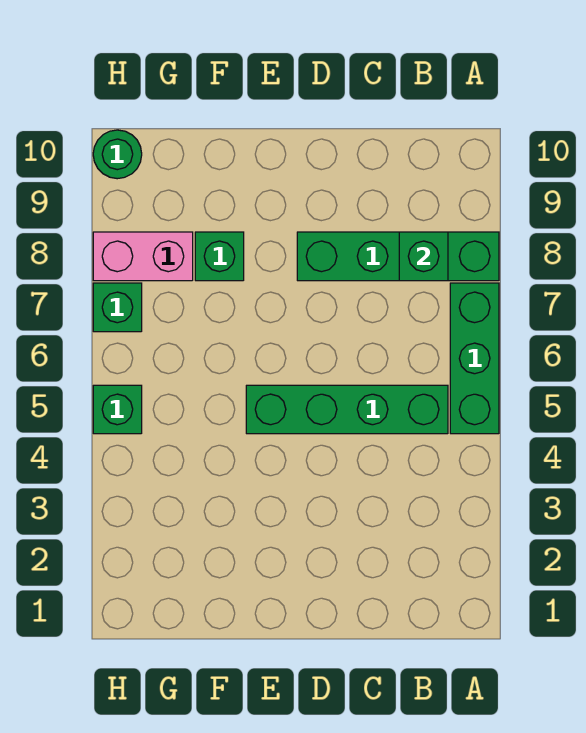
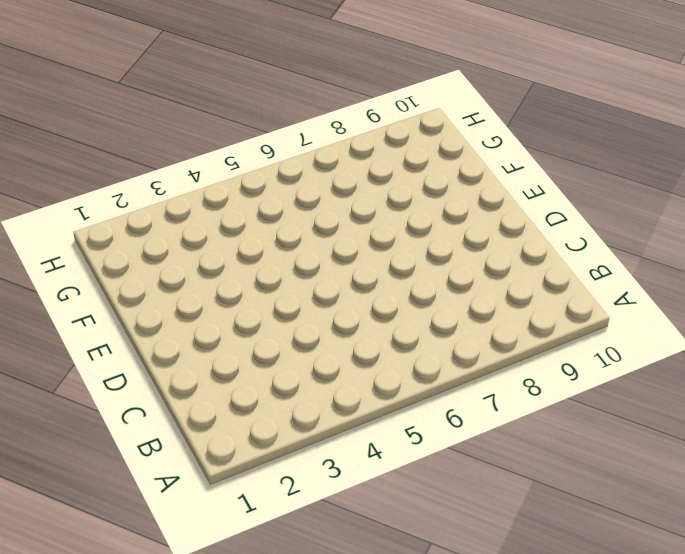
none -> green 1x3 brick [450,283,499,434]
none -> green 1x4 brick [297,232,499,281]

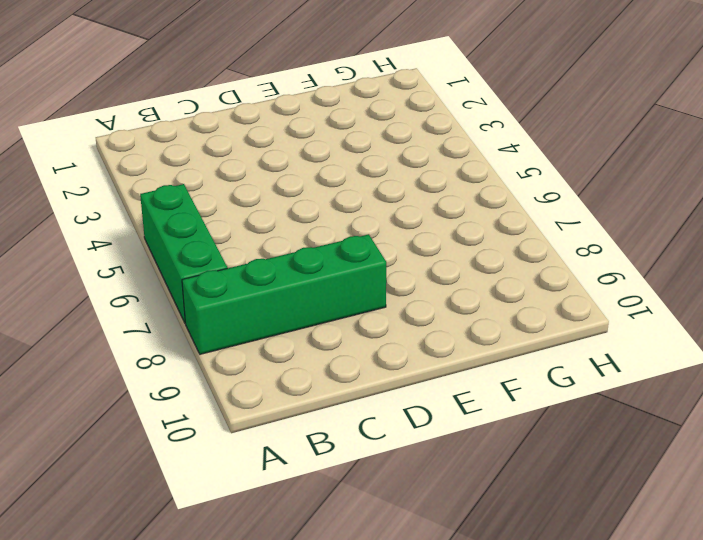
none -> green 1x4 brick [246,385,448,434]
none -> green 1x1 brick [195,232,244,281]

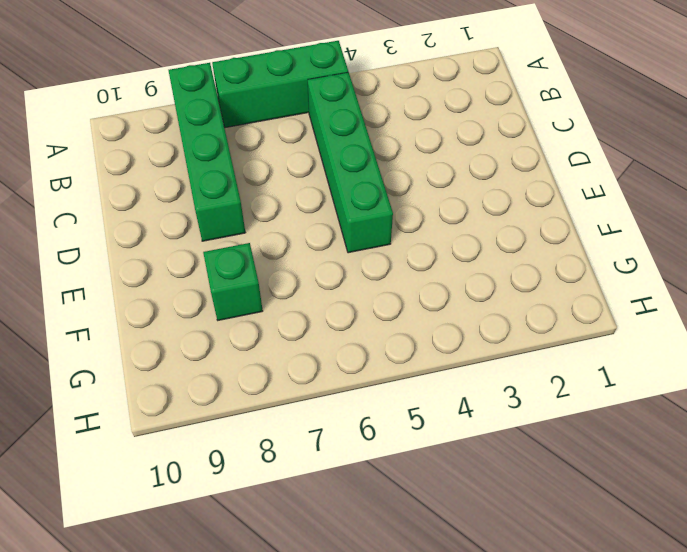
none -> pink 1x2 brick [93,232,193,281]
none -> green 1x1 brick [93,385,142,434]

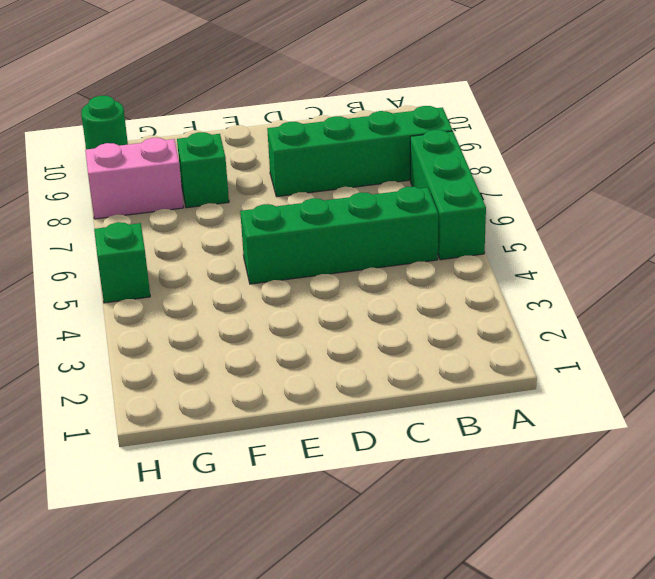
none -> green 1x1 brick [93,283,142,332]
none -> green 1x1 brick [399,232,448,281]

